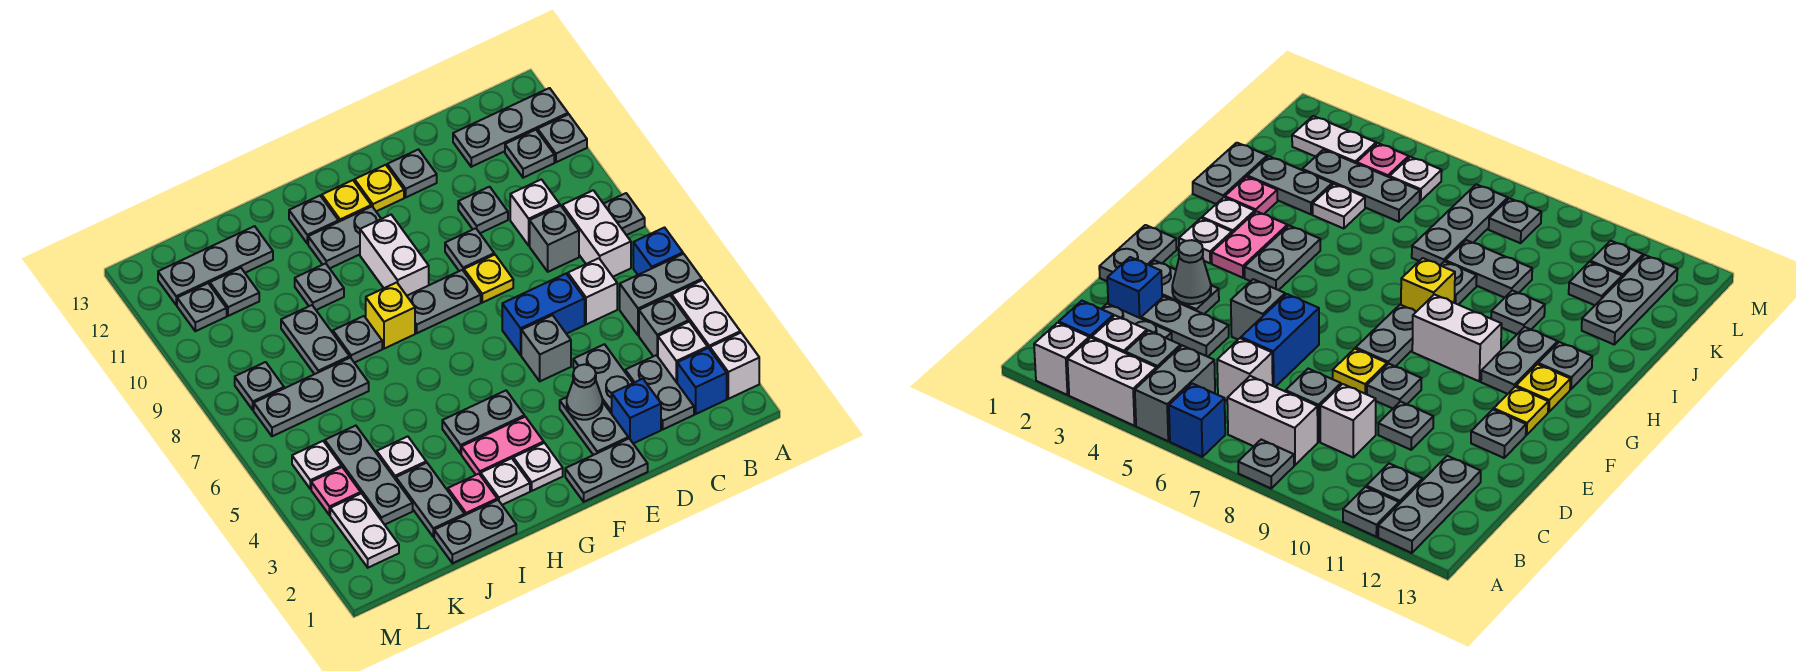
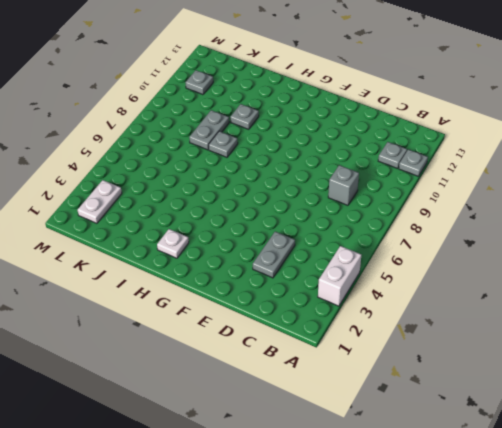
none -> white 1x1 brick [710,333,759,399]
none -> grey 1x2 brick [620,254,702,335]
none -> blue 1x1 brick [633,228,683,275]
none -> grey 1x1 plate [604,193,645,235]

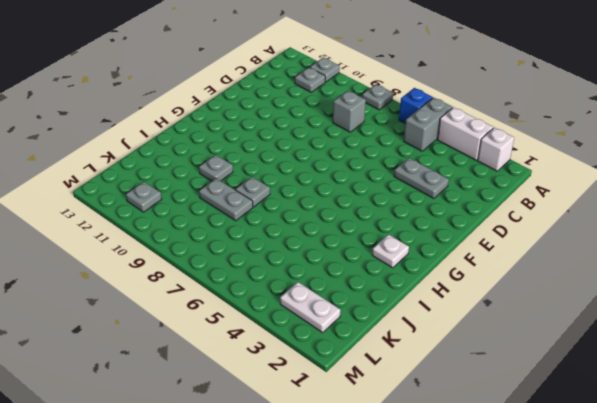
none -> grey 1x3 plate [453,88,568,167]
none -> blue 1x1 brick [677,348,727,414]
none -> white 1x1 brick [658,322,708,382]
none -> grey 1x1 brick [639,296,688,356]

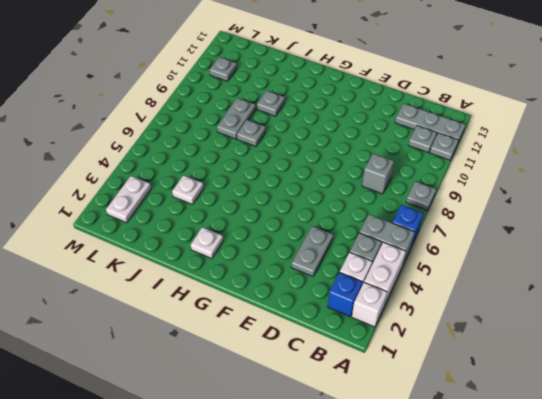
none -> white 1x2 brick [562,190,631,277]
none -> grey 1x2 plate [625,355,694,429]
none -> white 1x1 brick [568,258,617,324]
none -> white 1x1 brick [510,179,560,245]

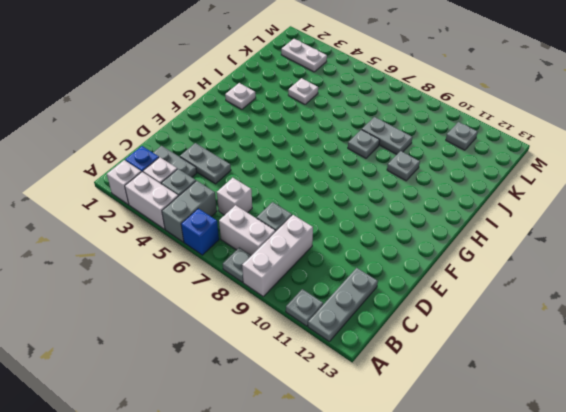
white 1x3 brick [242,215,313,296] -> white 1x1 brick [510,179,560,245]
none -> grey 1x1 plate [505,130,554,178]
none -> blue 1x1 brick [612,379,661,443]
none -> blue 1x2 brick [502,274,585,355]
none -> grey 1x1 plate [458,187,508,233]

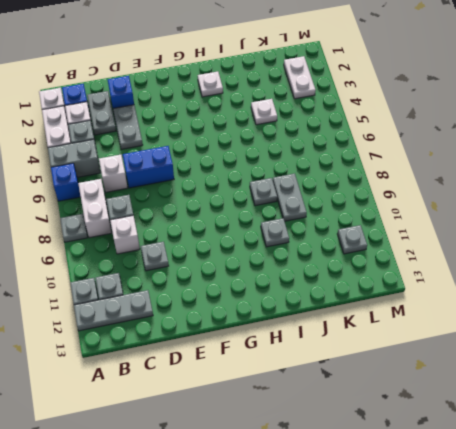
none -> grey 1x2 plate [565,439,648,502]
none -> grey 1x2 plate [560,397,628,455]
none -> grey 1x1 brick [521,315,571,381]
none -> yellow 1x1 plate [464,255,513,303]

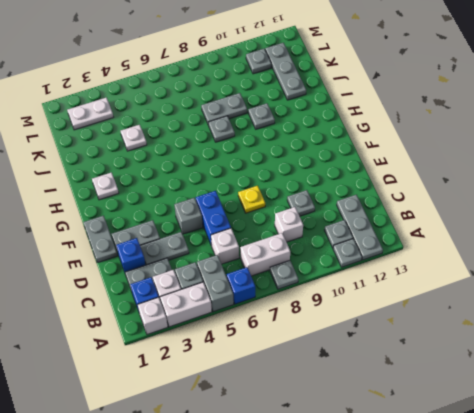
none -> grey 1x1 brick [530,206,579,272]
none -> grey 1x1 plate [445,228,494,271]
none -> grey 1x1 plate [387,149,437,197]
none -> grey 1x2 plate [407,270,481,333]

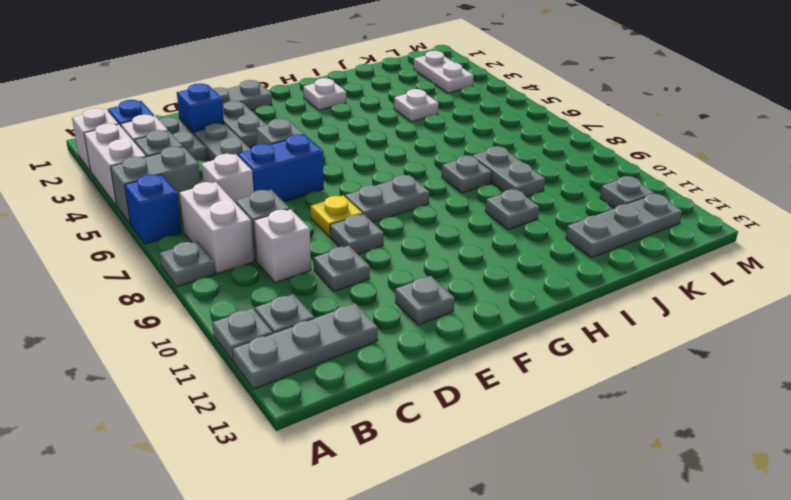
none -> yellow 1x1 plate [355,165,404,211]
none -> white 1x1 plate [513,443,563,491]
none -> pink 1x2 plate [461,417,544,475]
none -> grey 1x2 plate [442,391,525,454]

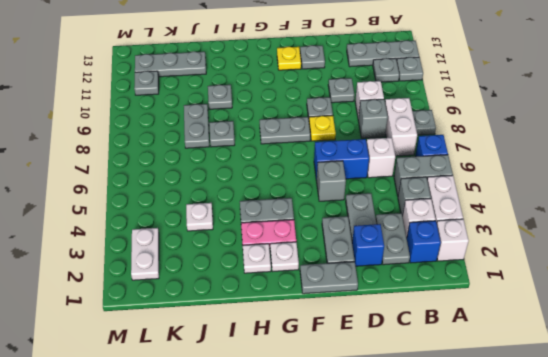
none -> white 1x2 brick [360,215,429,295]
none -> grey 1x2 plate [308,206,381,268]
none -> yellow 1x1 plate [322,180,371,222]
none -> yellow 1x1 brick [366,282,415,349]

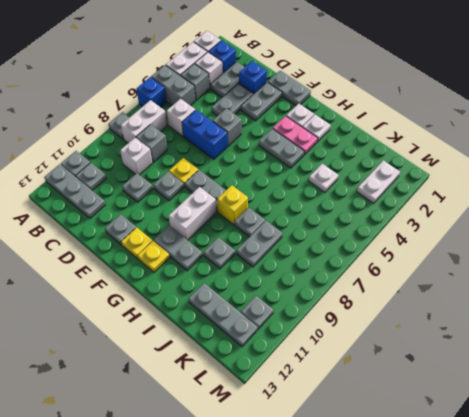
none -> grey 1x1 plate [289,196,338,244]
none -> grey 1x2 plate [434,500,516,563]
none -> pink 1x1 plate [448,474,497,515]
none -> grey 1x2 plate [396,463,464,537]

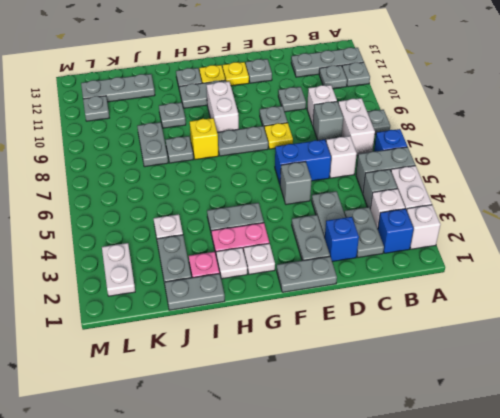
none -> grey 1x3 plate [254,358,369,436]
none -> grey 1x3 plate [325,426,413,525]
none -> grey 1x1 plate [210,268,259,316]
none -> pink 1x1 plate [311,467,361,515]

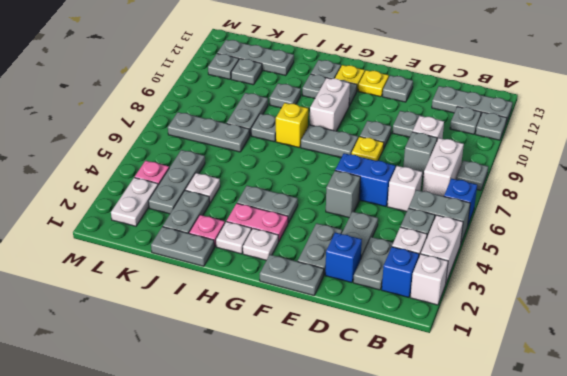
none -> white 1x1 plate [292,441,341,489]
none -> grey 1x1 plate [235,362,284,410]
none -> grey 1x1 cone [567,364,602,420]

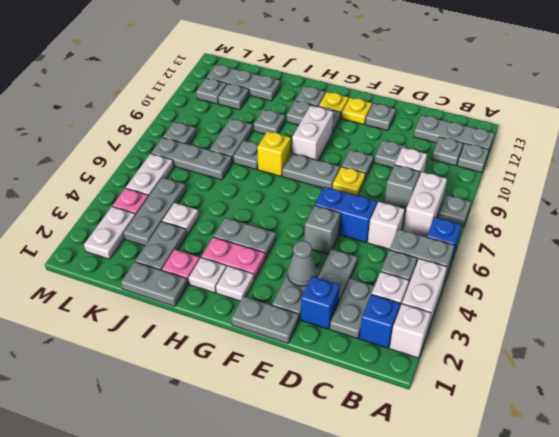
white 1x2 plate [126,154,174,196] -> white 1x1 plate [292,441,341,489]

